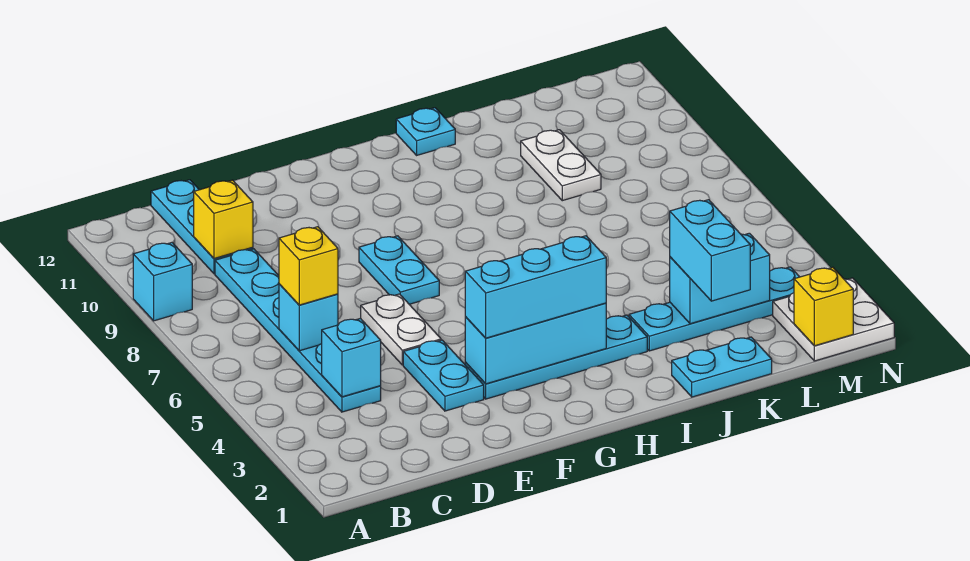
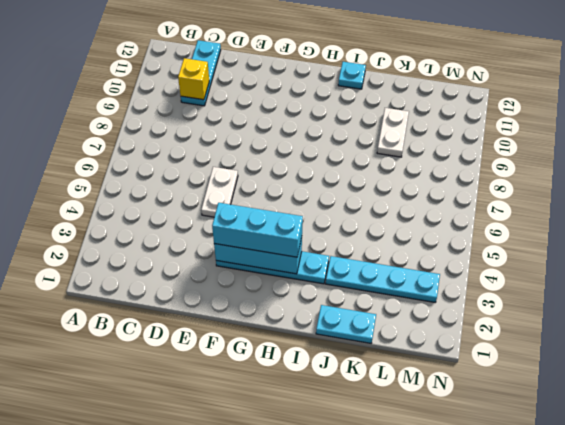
none -> cyan 1x1 brick [133,243,192,321]
none -> cyan 1x6 plate [215,249,381,412]
none -> cyan 1x2 plate [403,340,484,411]

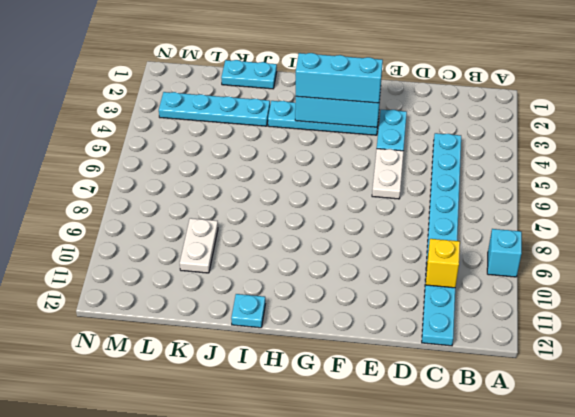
none -> cyan 1x2 plate [359,236,439,304]
none -> white 2x2 plate [773,278,894,361]
none -> cyan 1x1 brick [322,318,381,397]

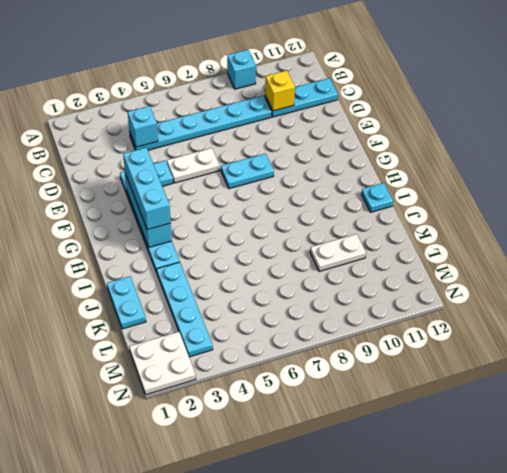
none -> cyan 1x1 brick [279,284,338,351]
none -> cyan 1x2 brick [670,233,770,324]
none -> yellow 1x1 brick [794,267,853,346]

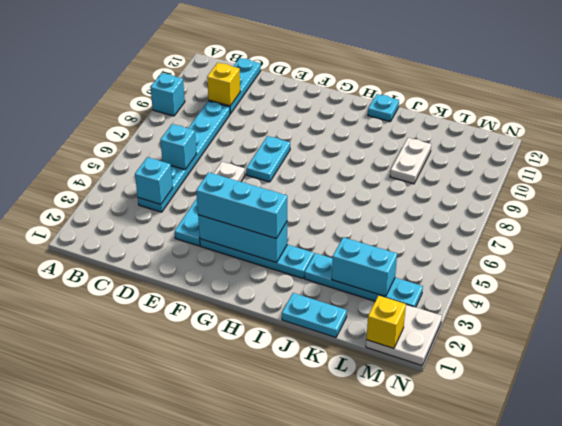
none -> yellow 1x1 brick [279,227,338,305]
none -> cyan 1x2 brick [670,200,750,301]

